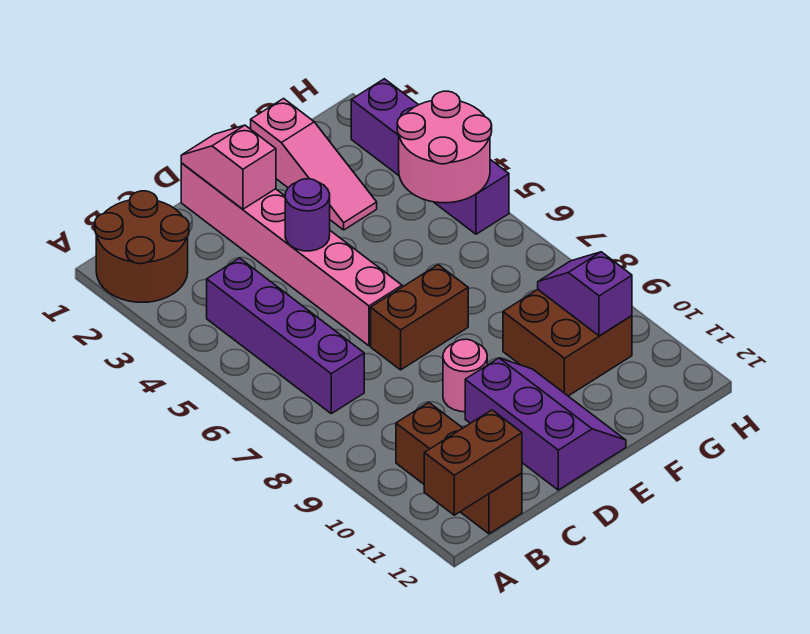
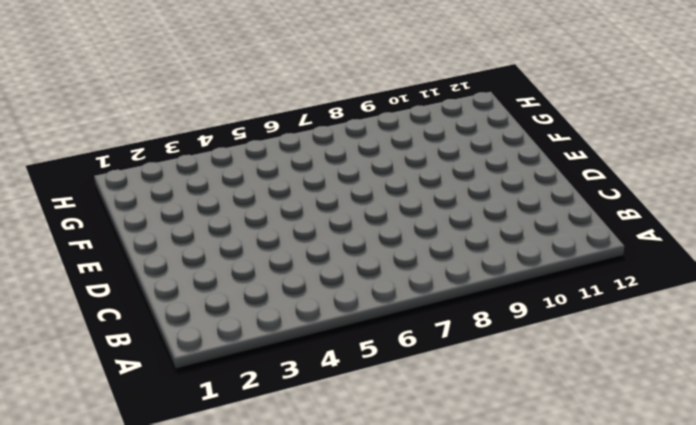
none -> brown 2x2 round brick [95,191,189,302]
none -> purple 1x4 brick [207,258,364,414]
none -> brown 1x3 brick [396,402,522,534]

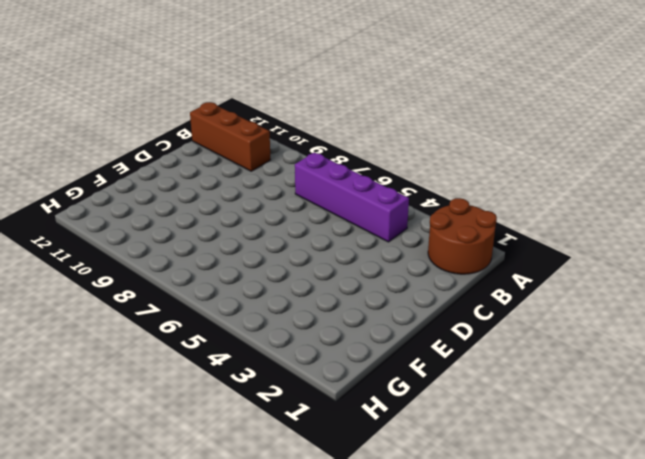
none -> pink 1x6 brick [181,163,402,346]
none -> brown 1x2 brick [371,265,468,370]
none -> pink 1x1 round brick [443,339,487,412]

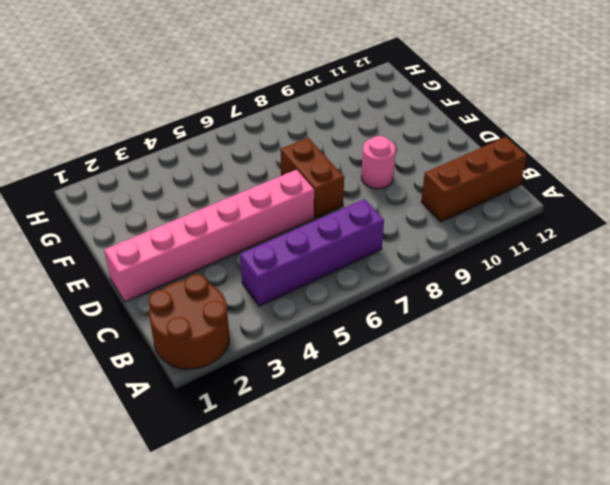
none -> purple 2x3 slope [465,358,626,490]
none -> pink 1x3 slope [251,99,377,230]
none -> brown 2x2 brick [503,290,632,396]

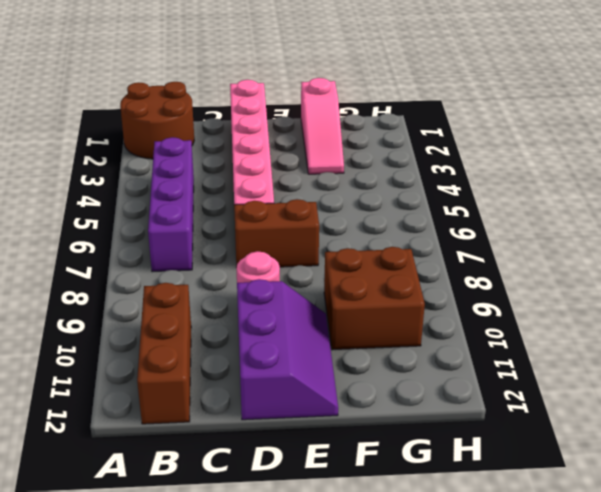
none -> purple 1x4 brick [351,79,509,234]
none -> brown 1x2 brick [424,410,522,515]
none -> pink 1x2 slope [181,125,276,209]

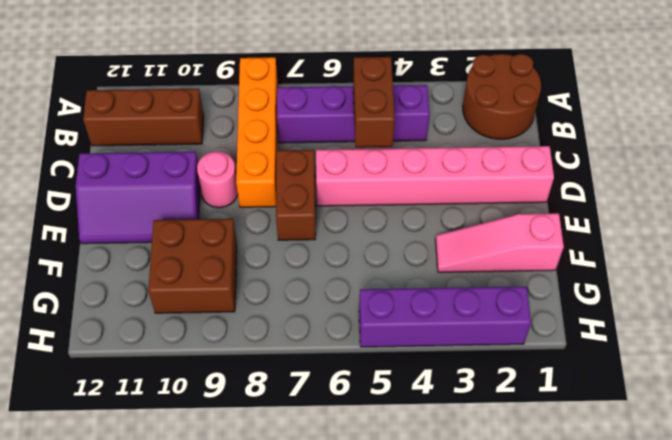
orange 1x4 brick [236,57,278,207] -> none
brown 1x2 brick [353,57,395,147] -> brown 1x2 brick moved to [424,410,522,515]
none -> pink 1x2 slope [181,125,276,209]
none -> purple 1x1 round brick [285,179,330,251]
none -> pink 2x2 round brick [397,91,492,203]

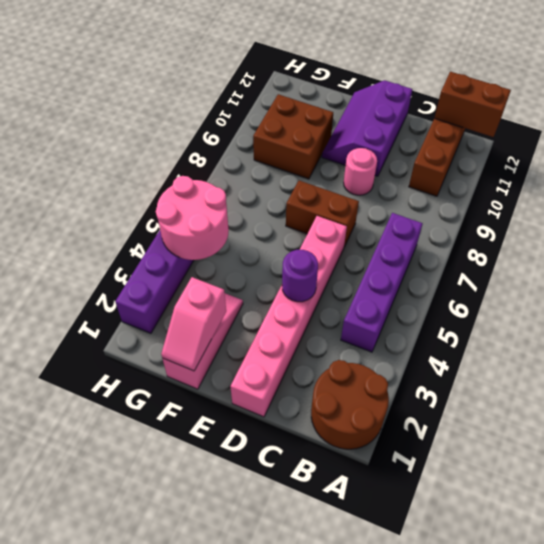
pink 1x2 slope [161,277,226,371] -> pink 1x2 slope moved to [181,125,276,209]
none -> purple 1x2 slope [538,252,632,336]

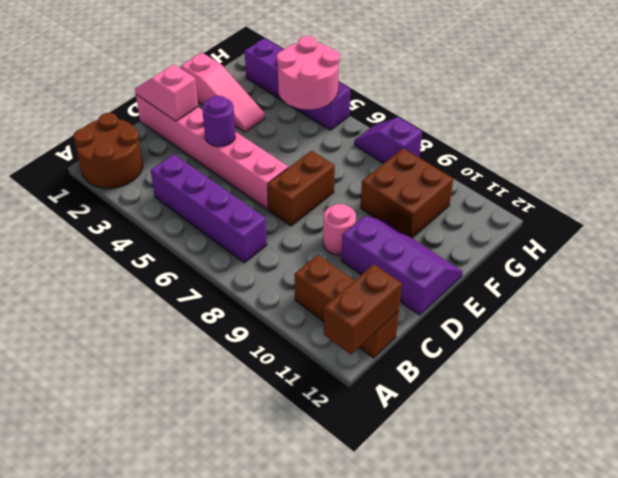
purple 1x2 slope [354,117,422,163] -> purple 1x2 slope moved to [538,252,632,336]

